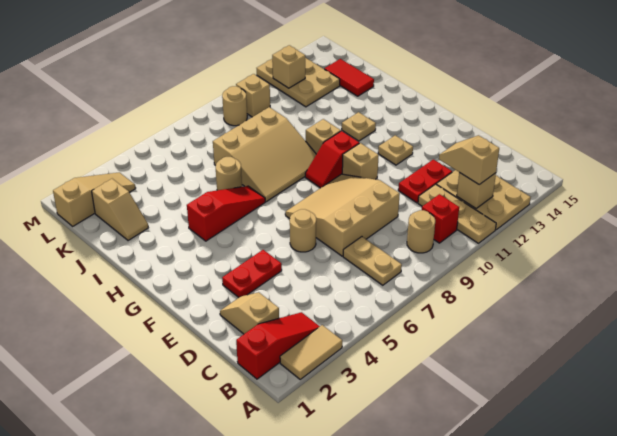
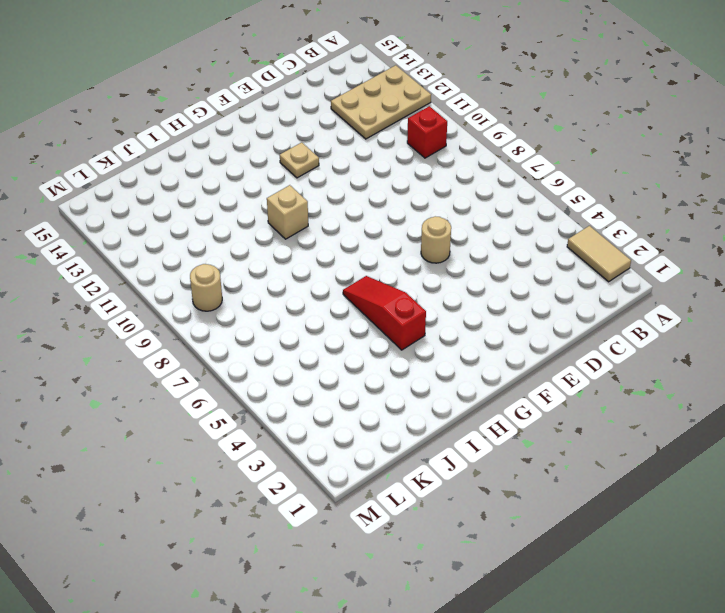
none -> tan 1x3 plate [418,184,496,243]
none -> red 1x3 slope [236,312,320,379]
none -> tan 1x2 plate [343,237,402,285]

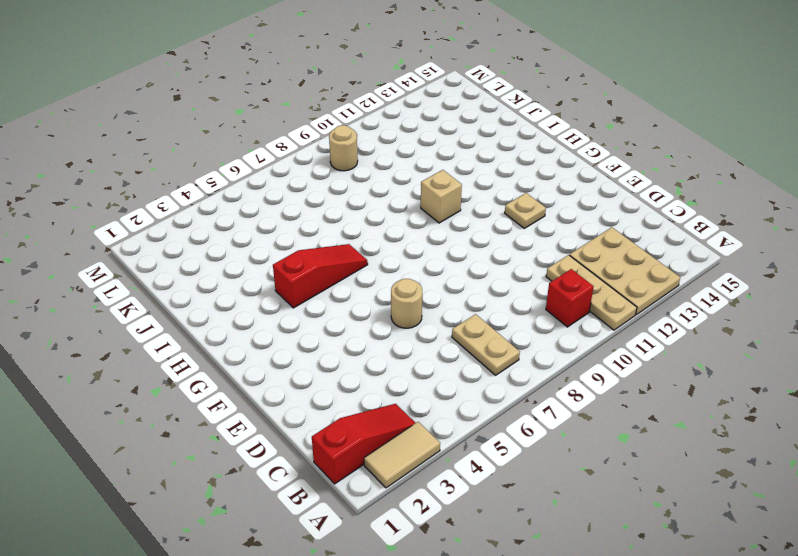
none -> tan 1x1 round brick [407,210,435,253]
none -> tan 1x2 slope [220,292,279,334]
none -> tan 3x3 slope [285,174,400,256]

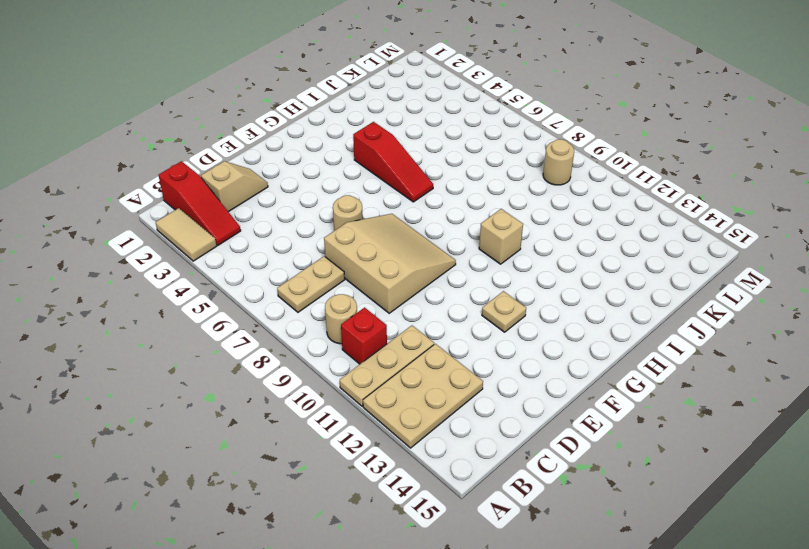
none -> red 1x2 plate [398,159,452,203]
none -> red 1x2 plate [222,250,282,297]
none -> tan 1x1 brick [342,143,379,179]

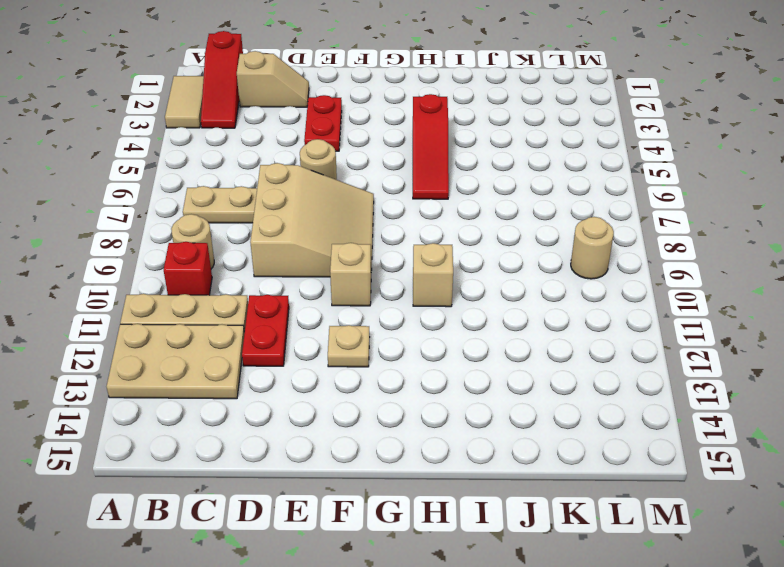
none -> red 1x2 slope [305,131,359,188]
none -> tan 3x3 slope [213,107,316,202]
none -> tan 1x1 plate [342,112,376,141]

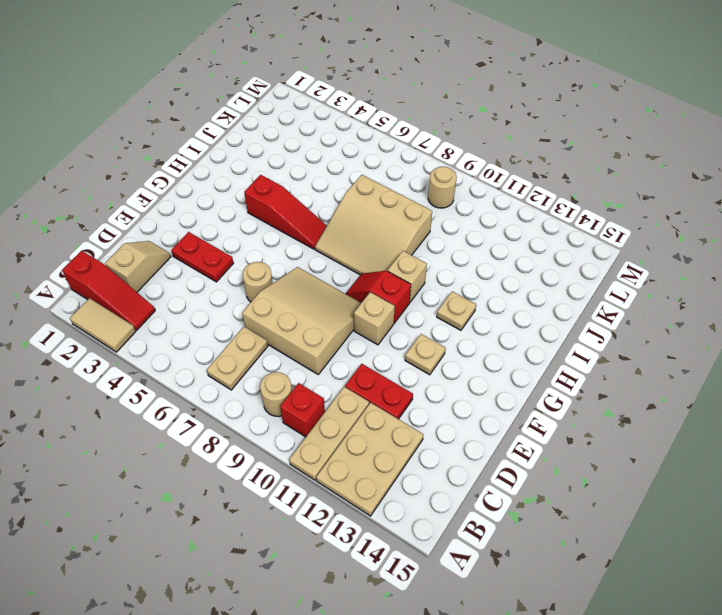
none -> tan 1x1 round brick [216,157,242,190]
none -> tan 1x2 slope [92,179,148,241]
none -> red 1x2 tile [325,59,374,96]

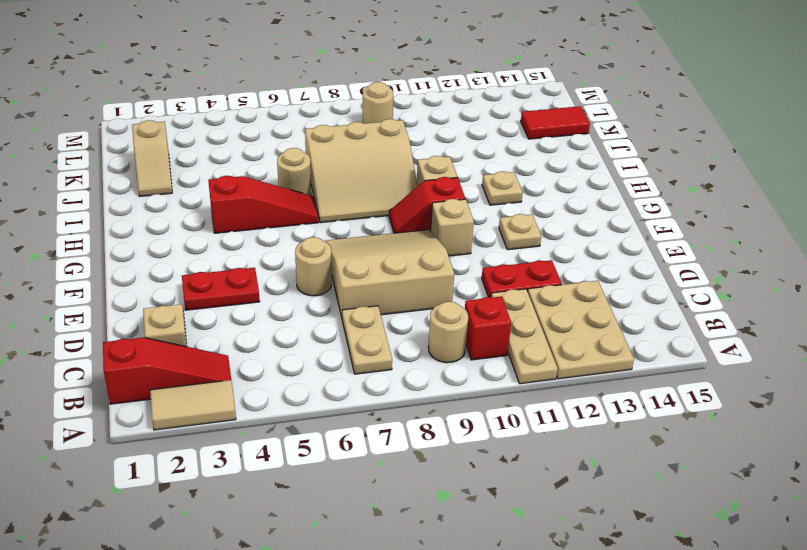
red 1x2 tile [521,106,590,139] -> red 1x2 tile turned to [325,59,374,96]
none -> tan 2x3 plate [257,58,340,107]
none -> tan 1x3 slope [53,172,136,226]
none -> tan 1x1 brick [236,74,270,117]

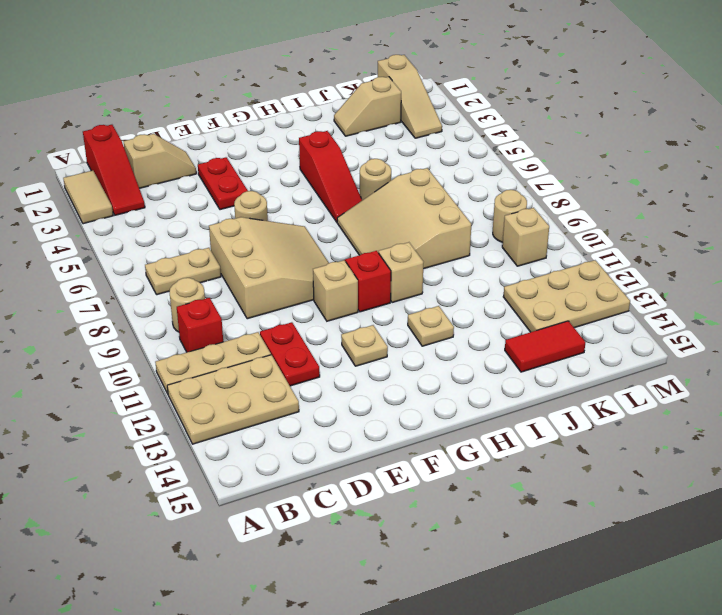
none -> tan 1x1 brick [457,173,496,208]
none -> tan 1x1 brick [272,45,305,88]
none -> tan 1x2 slope [439,135,499,185]

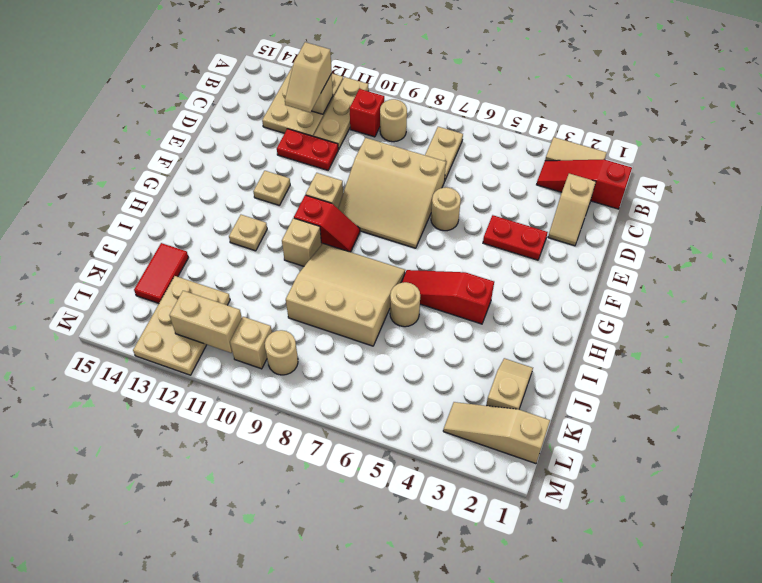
tan 1x2 brick [170,291,242,353] -> tan 1x1 brick [272,45,305,88]

